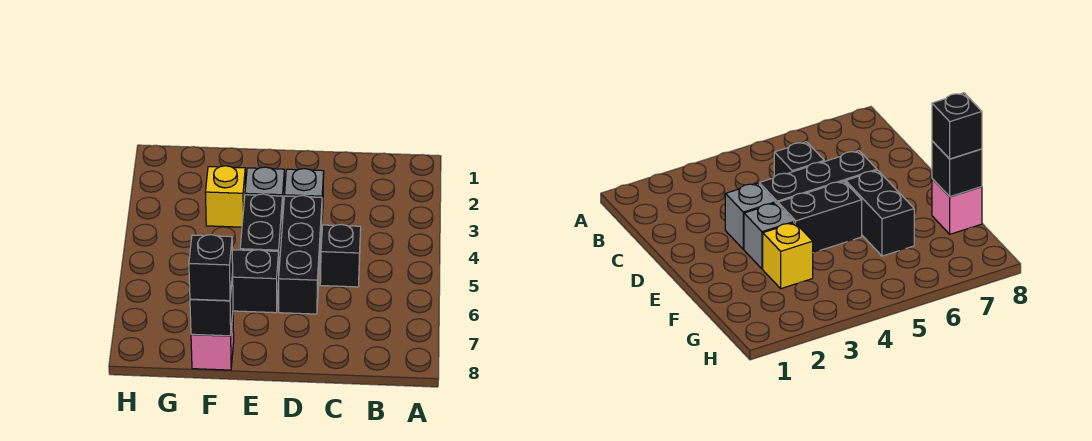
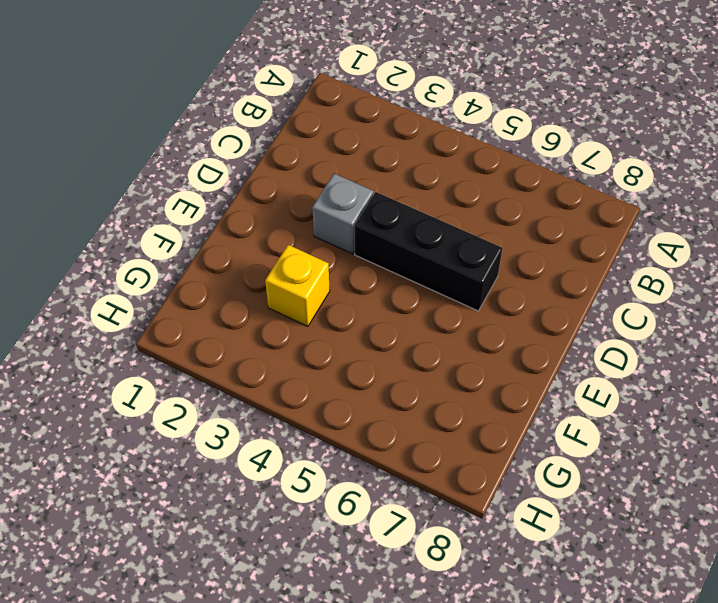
none -> black 1x1 brick [320,224,361,287]
none -> grey 1x1 brick [245,167,284,223]

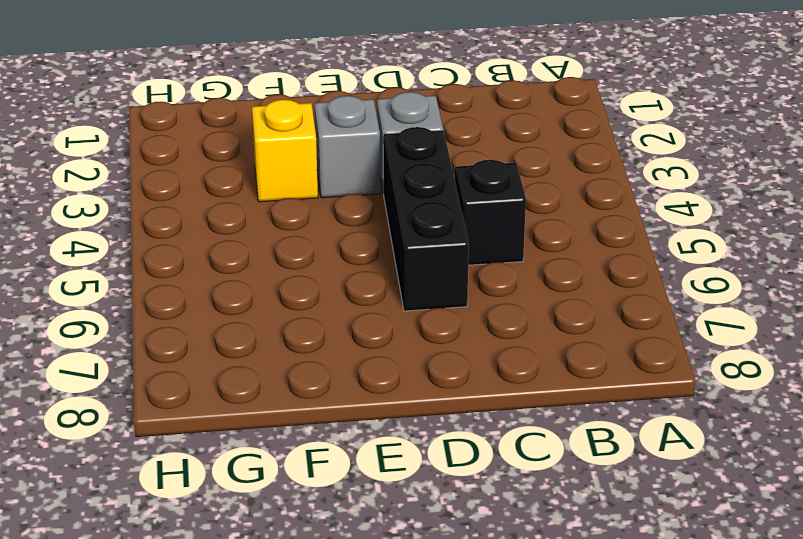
none -> black 1x2 brick [240,194,283,284]
none -> black 1x2 brick [232,250,279,313]

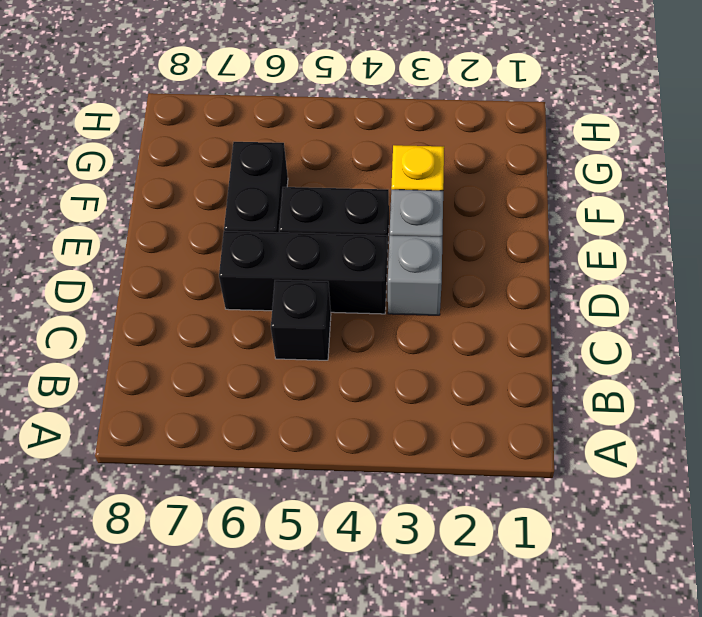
none -> pink 1x1 brick [191,315,234,370]
none -> black 1x1 brick [190,275,233,336]

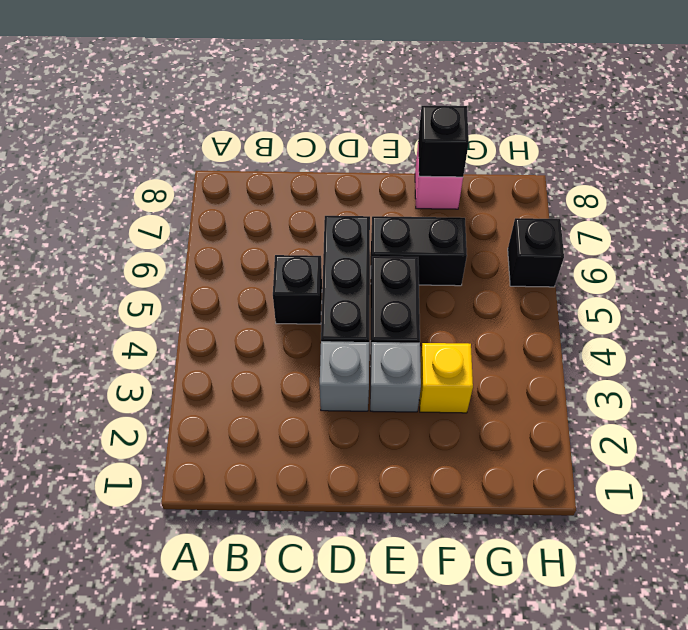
black 1x1 brick [508,218,564,287] -> black 1x1 brick moved to [189,235,233,301]

